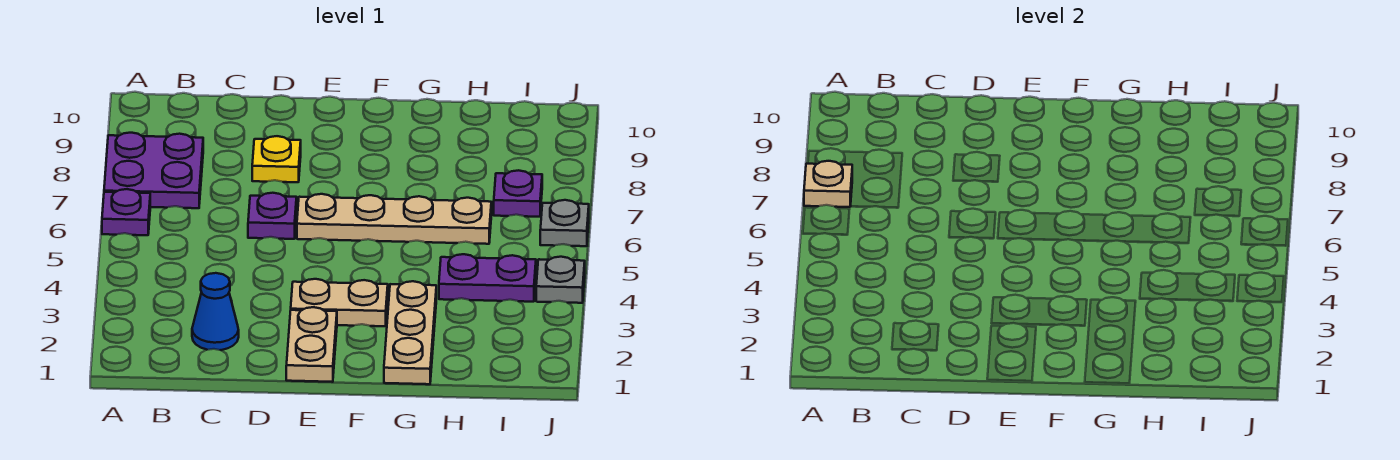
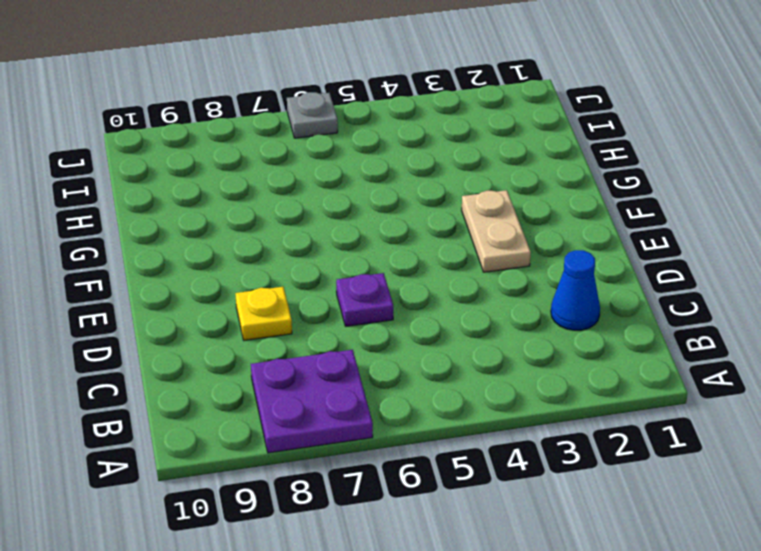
none -> purple 1x1 plate [102,189,150,235]
none -> tan 1x2 plate [286,307,337,382]
none -> tan 1x4 plate [297,194,491,244]

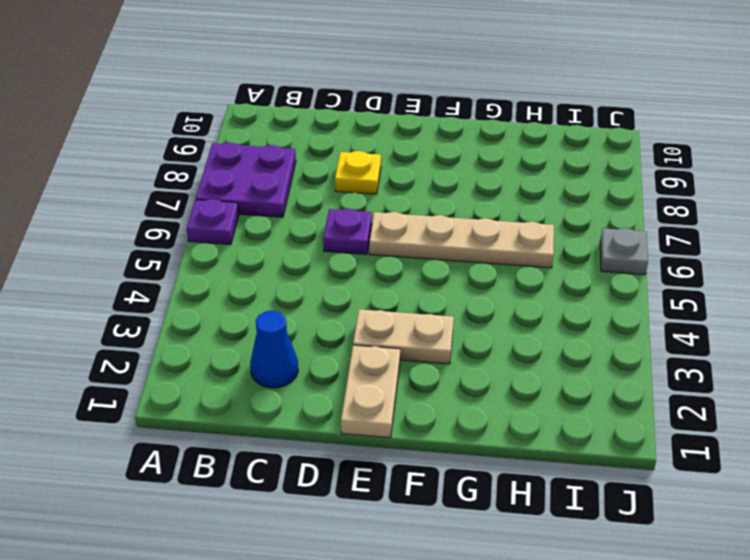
none -> tan 1x3 plate [384,281,436,384]
none -> purple 1x2 plate [439,254,536,302]
none -> purple 1x1 plate [494,170,542,217]

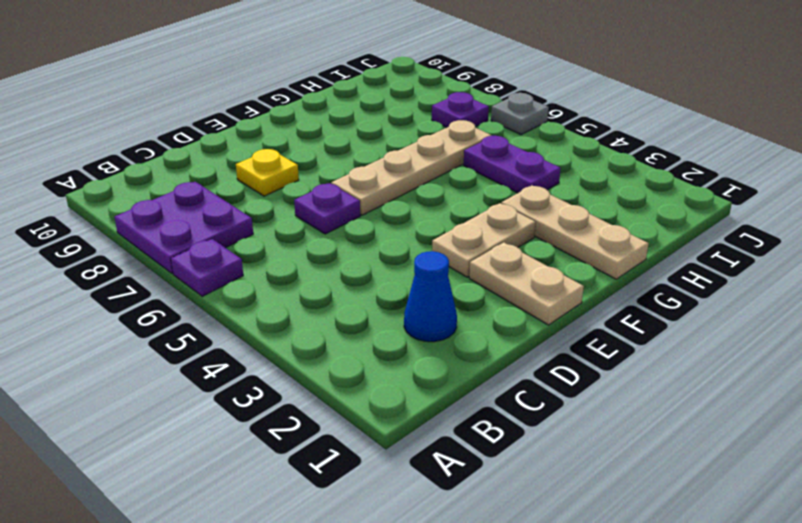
purple 1x2 plate [464,135,561,193] -> purple 1x2 plate turned to [439,254,536,302]
none -> grey 1x1 plate [536,257,585,303]
none -> tan 1x1 plate [804,161,852,207]

